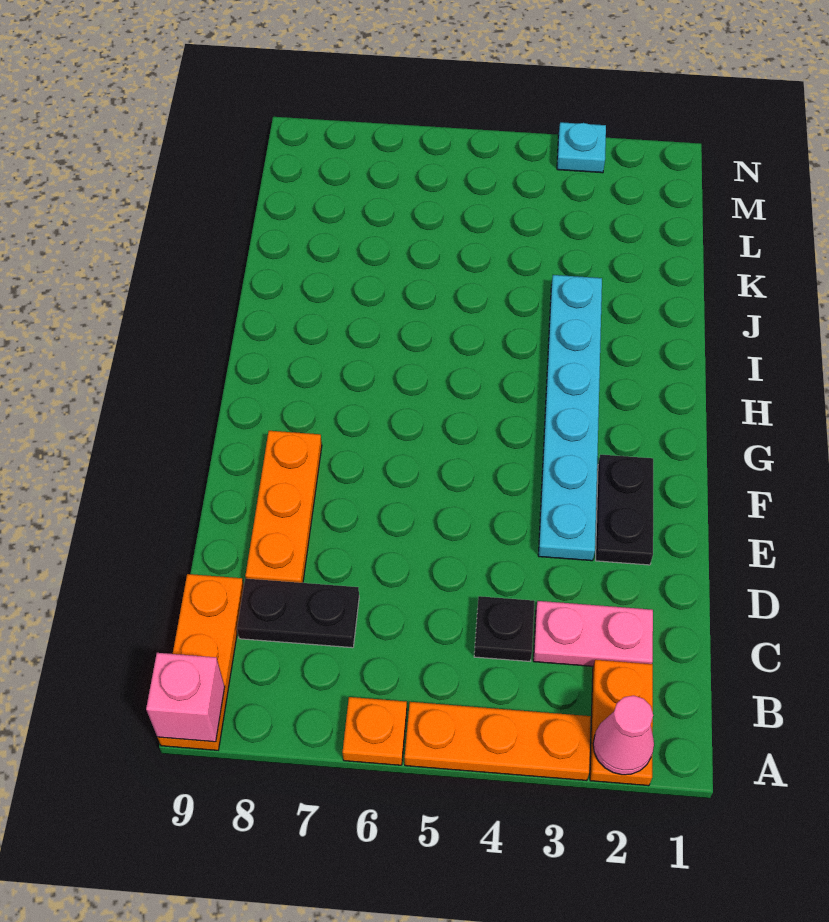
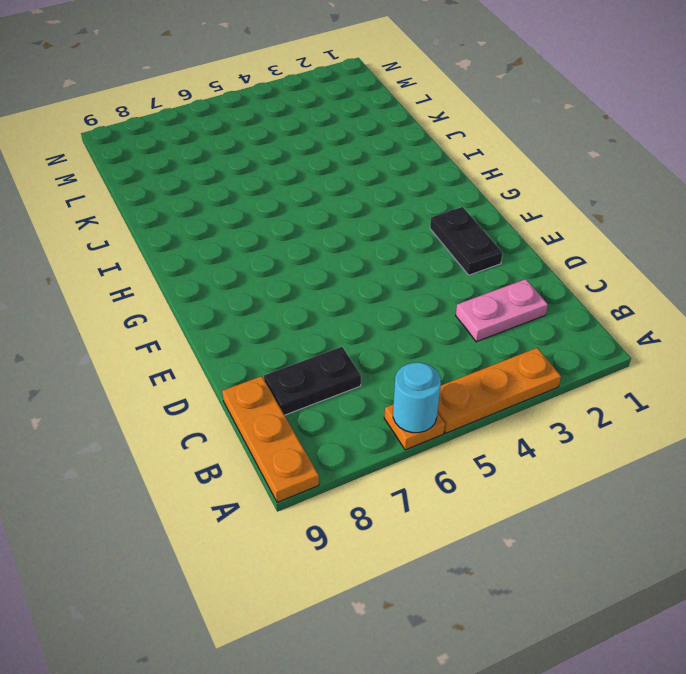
cyan 1x1 round brick [393,362,441,433] -> none
none -> orange 1x2 plate [590,660,653,786]
none -> black 1x1 plate [474,596,535,661]
none -> orange 1x3 plate [245,431,322,583]

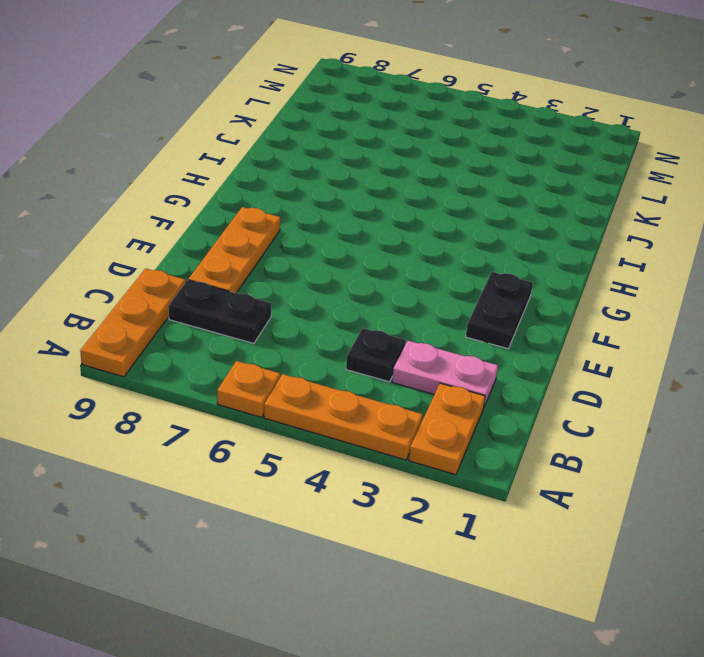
none -> cyan 1x6 plate [538,275,602,561]
none -> cyan 1x1 plate [557,122,606,173]
none -> pink 1x1 cone [593,696,654,775]

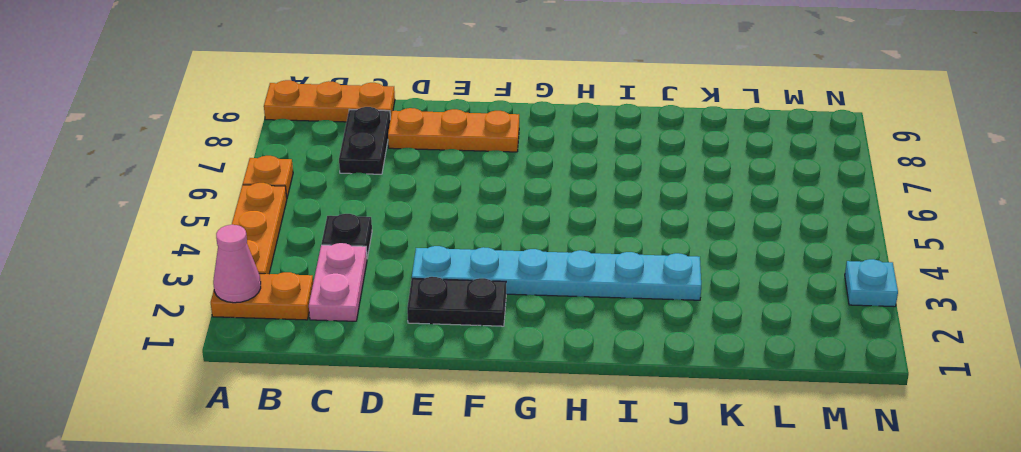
none -> pink 1x1 brick [146,653,225,742]

